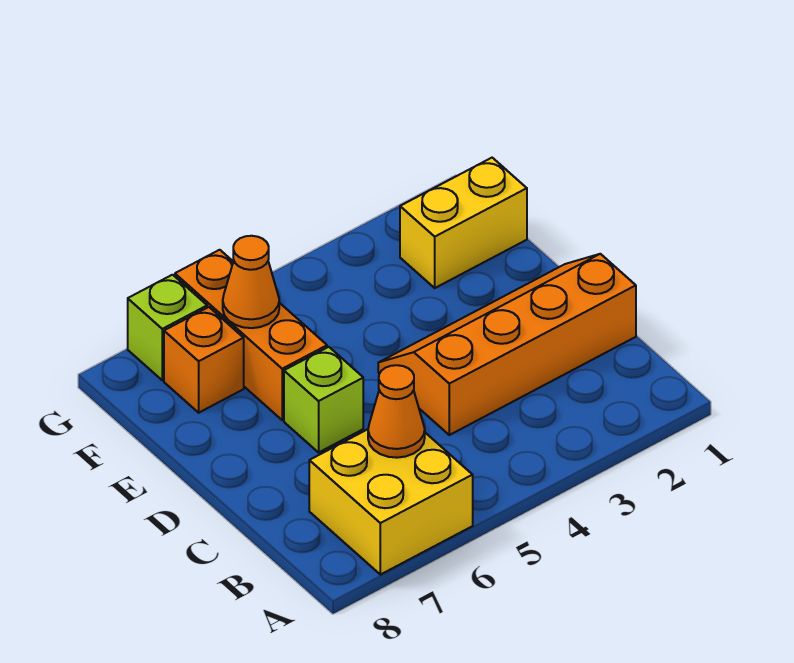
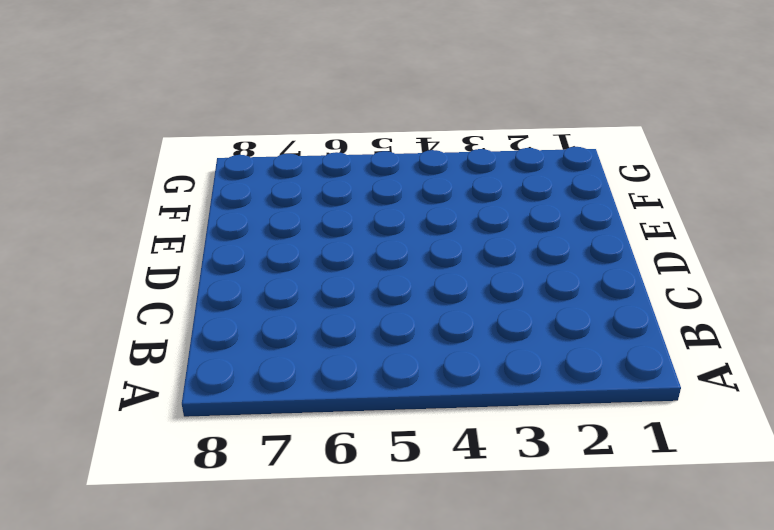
none -> yellow 2x2 brick [309,429,473,575]
none -> orange 2x4 slope [378,254,636,435]

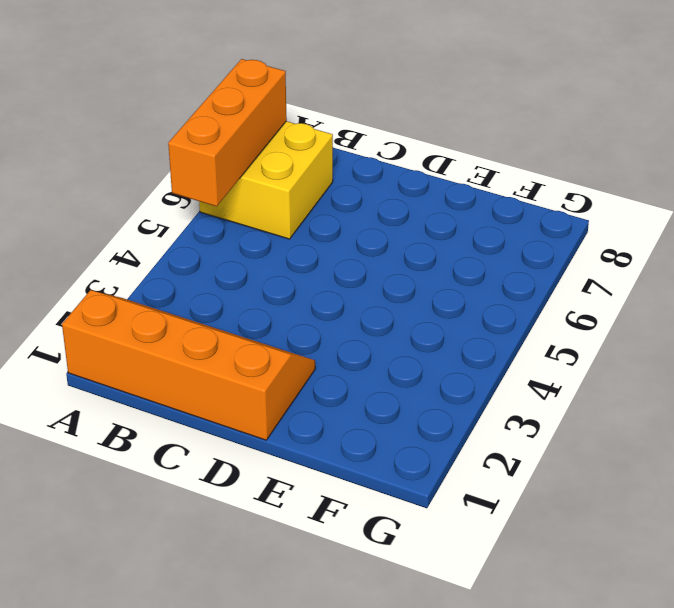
orange 2x4 slope [62,290,315,440] -> orange 2x4 slope turned to [378,254,636,435]
orange 1x3 brick [168,59,287,206] -> orange 1x3 brick turned to [175,250,327,420]
none -> lime 1x1 brick [284,347,363,452]
none -> yellow 1x2 brick [400,158,527,288]

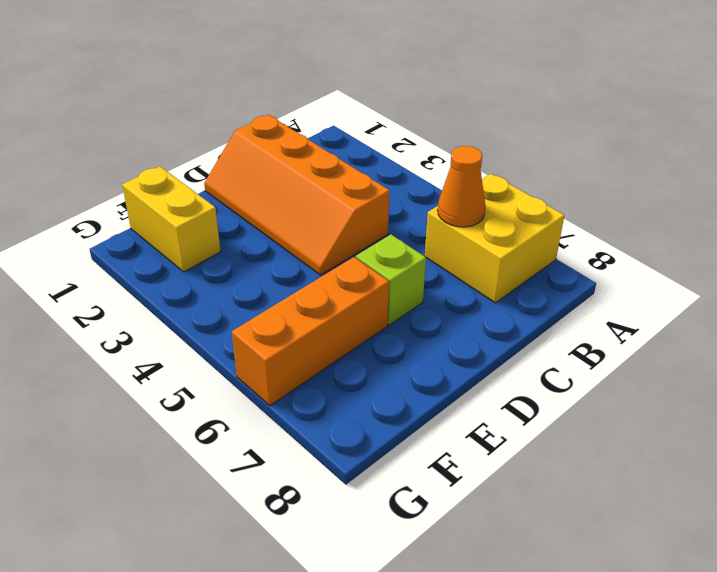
none -> orange 1x1 brick [164,307,244,413]
none -> lime 1x1 brick [128,275,207,380]

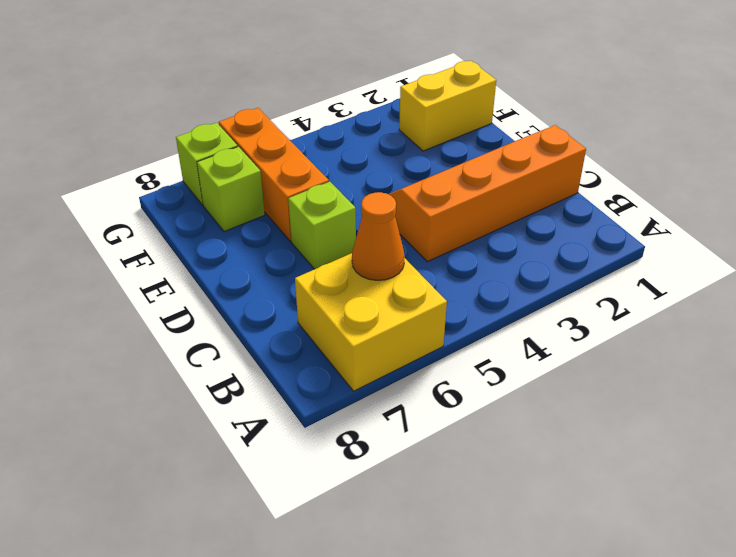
lime 1x1 brick [197,147,265,232] -> orange 1x1 brick [164,307,244,413]
none -> orange 1x1 cone [223,236,279,328]

